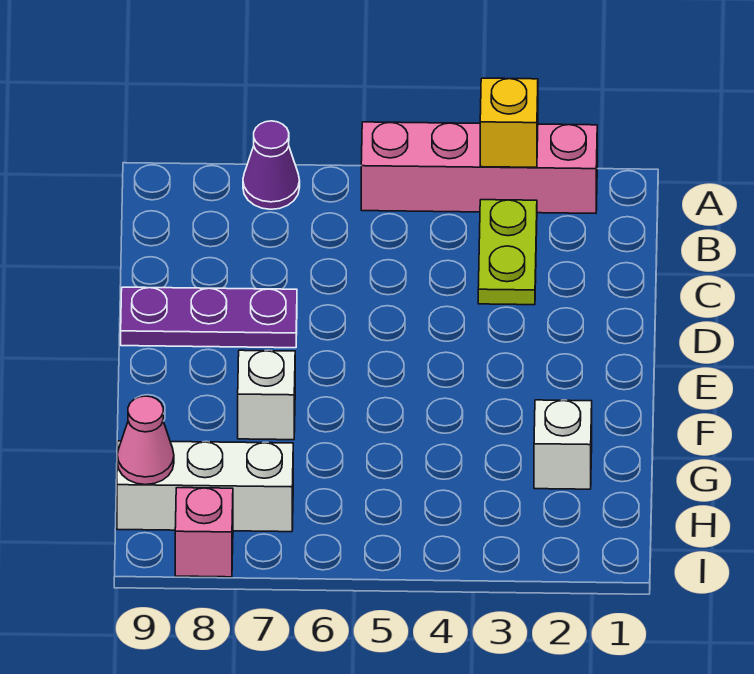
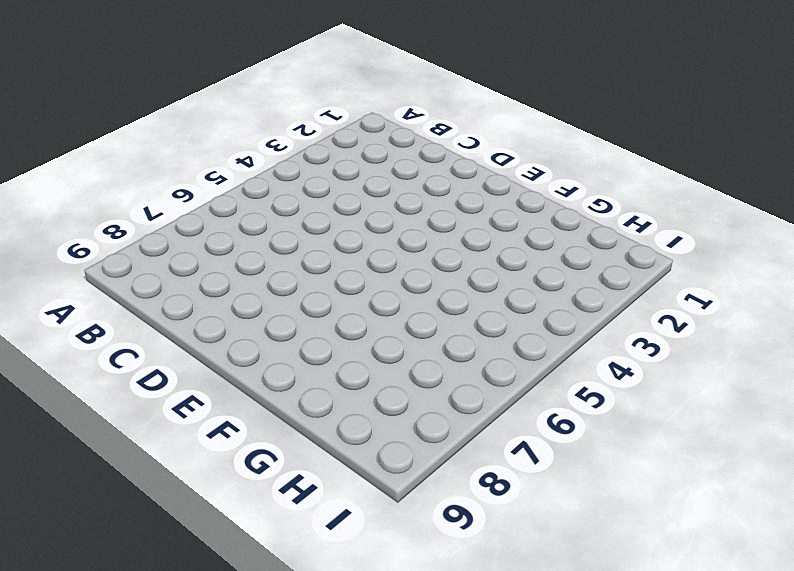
none -> pink 1x4 brick [361,122,597,213]
none -> purple 1x1 cone [243,121,300,209]

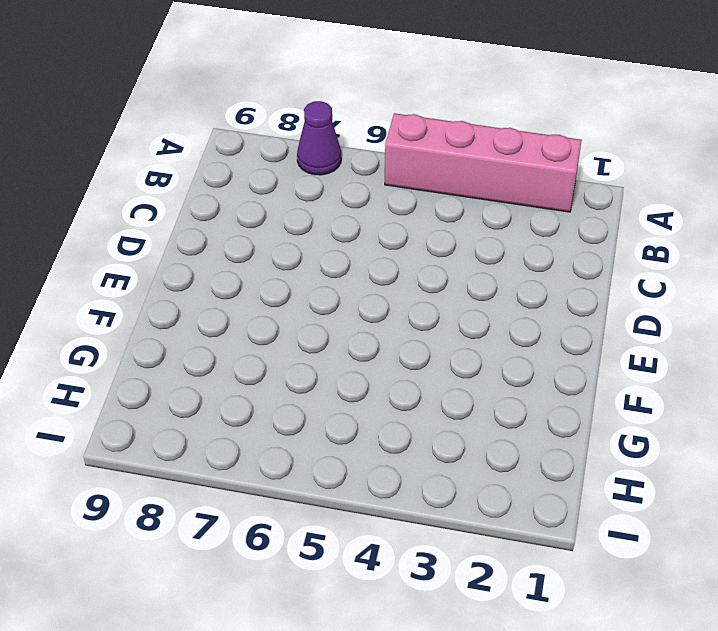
none -> lime 1x2 plate [478,200,537,305]
none -> purple 1x3 plate [121,287,297,348]

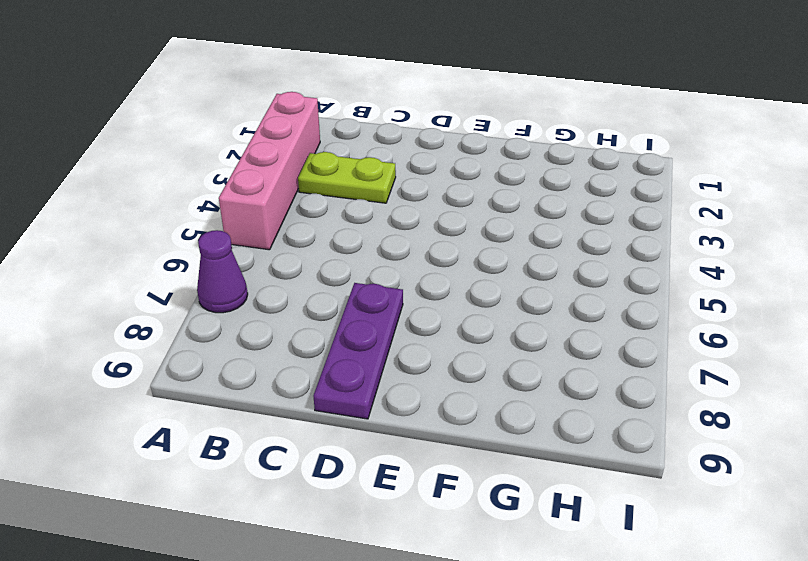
none -> white 1x1 brick [238,350,295,440]
none -> white 1x1 brick [534,400,592,489]

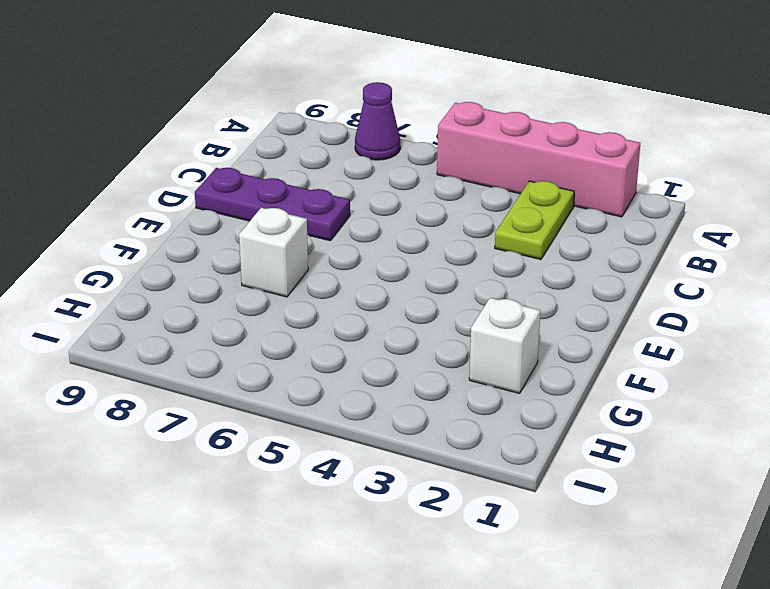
none -> white 1x3 brick [117,441,293,532]
none -> pink 1x1 brick [175,488,233,577]

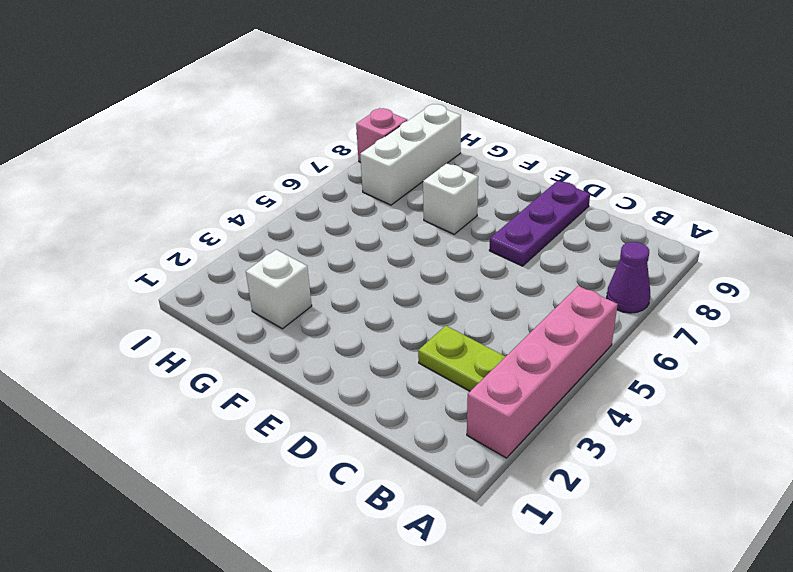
none -> yellow 1x1 brick [480,78,538,167]
none -> pink 1x1 cone [117,396,174,485]

